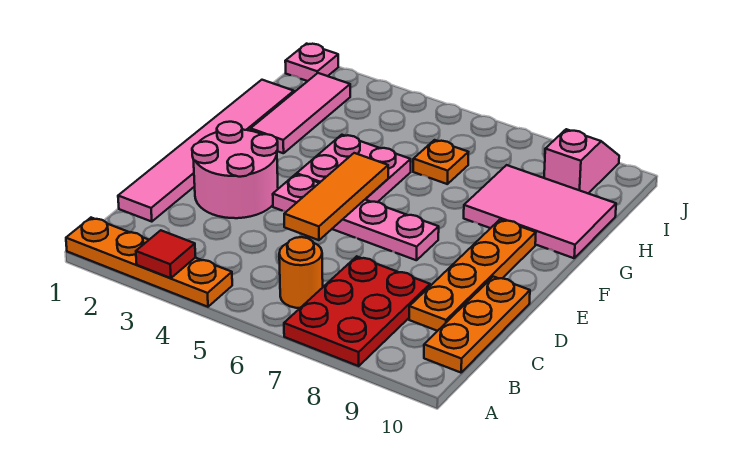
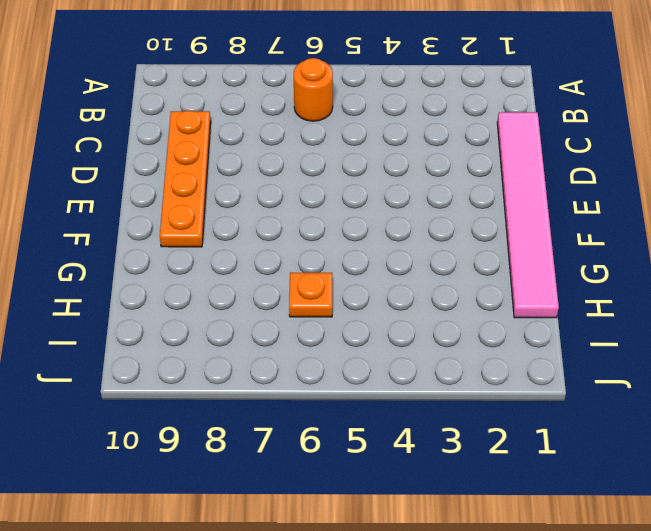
none -> orange 1x4 plate [66,218,232,307]
none -> red 2x3 plate [284,256,430,366]
none -> orange 1x3 plate [424,277,530,373]

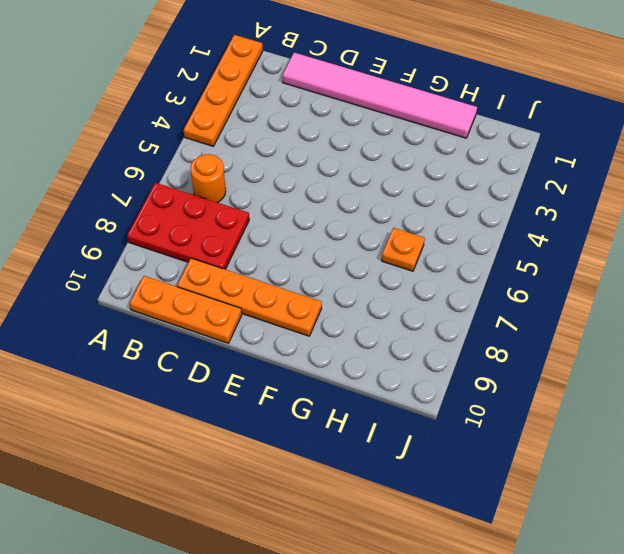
none -> pink 2x2 round brick [192,122,278,218]
none -> pink 1x4 plate [273,174,439,260]
none -> pink 2x2 plate [297,135,411,202]

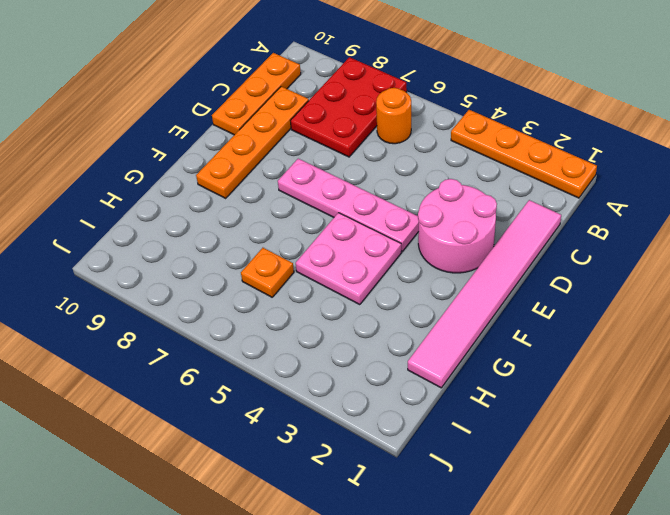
none -> pink 1x3 tile [251,73,350,153]
none -> pink 2x3 tile [464,165,616,258]
none -> pink 1x2 slope [544,129,619,193]

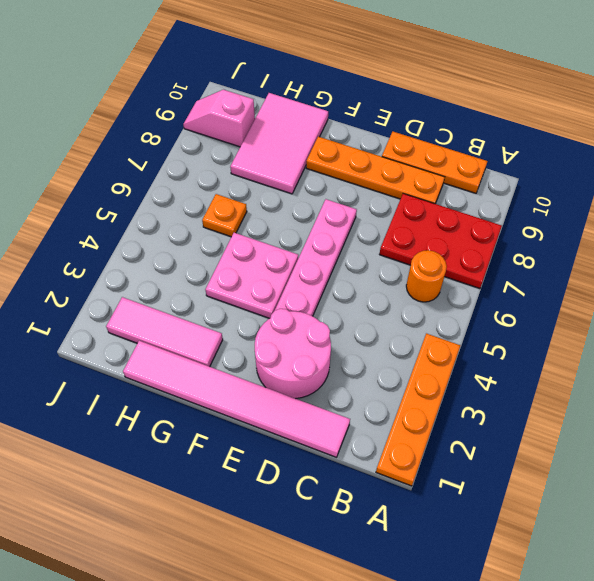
none -> pink 1x1 plate [285,44,338,81]
none -> red 1x1 tile [136,230,196,278]
none -> orange 1x3 tile [284,153,388,240]

